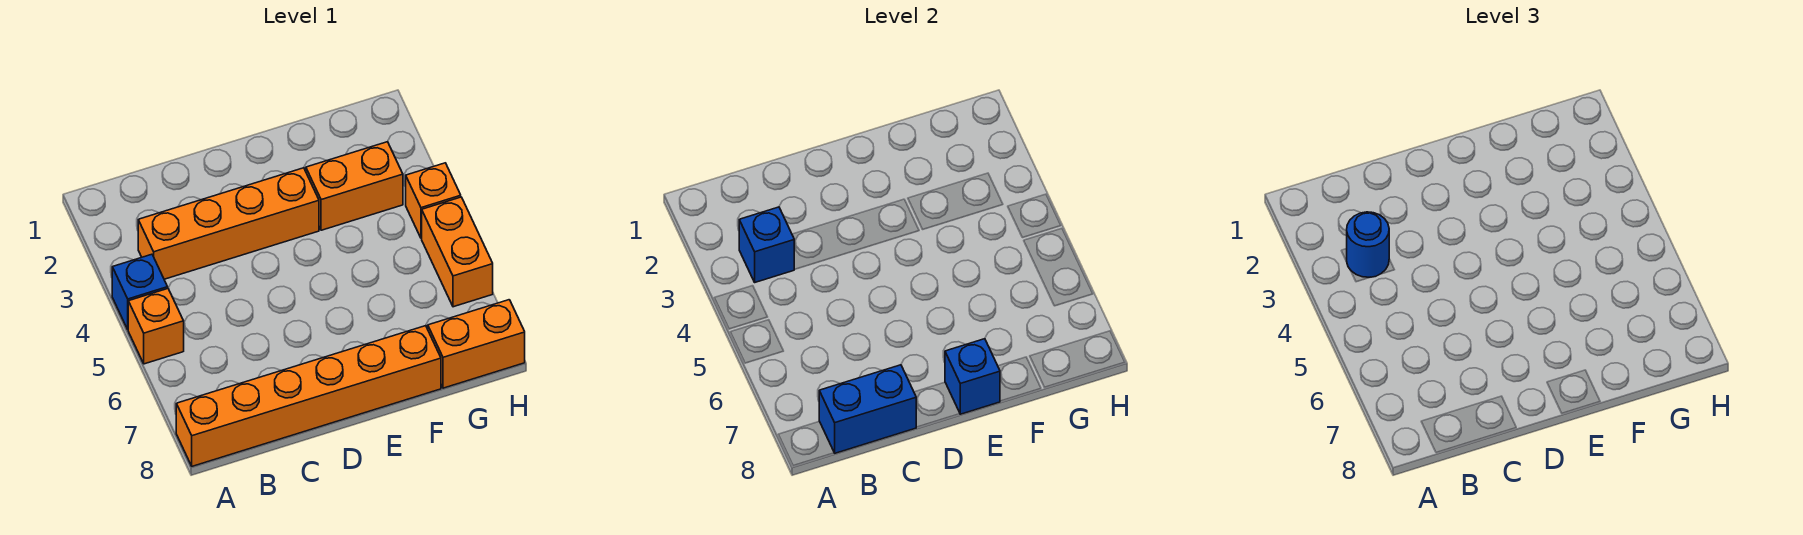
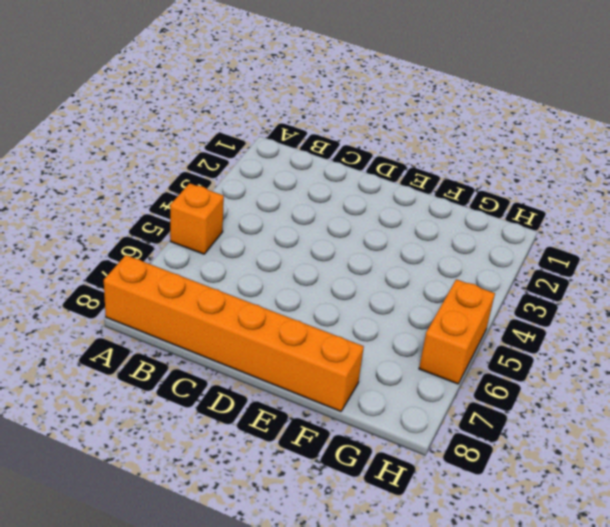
none -> blue 1x1 brick [112,254,168,329]
none -> orange 1x4 brick [138,168,319,279]
none -> orange 1x2 brick [306,142,403,230]

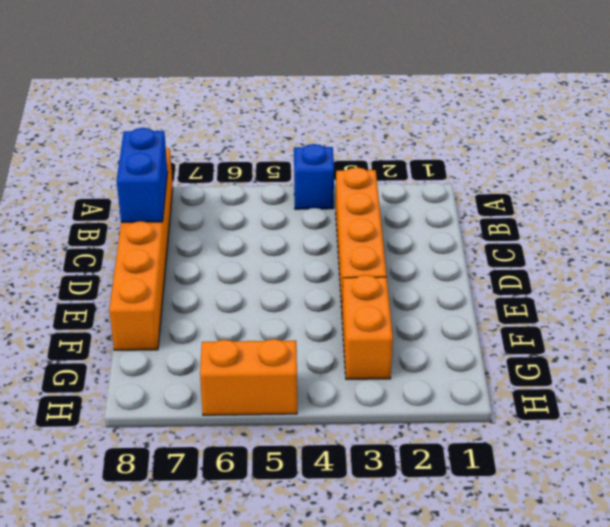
none -> orange 1x1 brick [128,289,184,364]
none -> orange 1x2 brick [428,300,525,388]
none -> orange 1x1 brick [406,163,461,238]

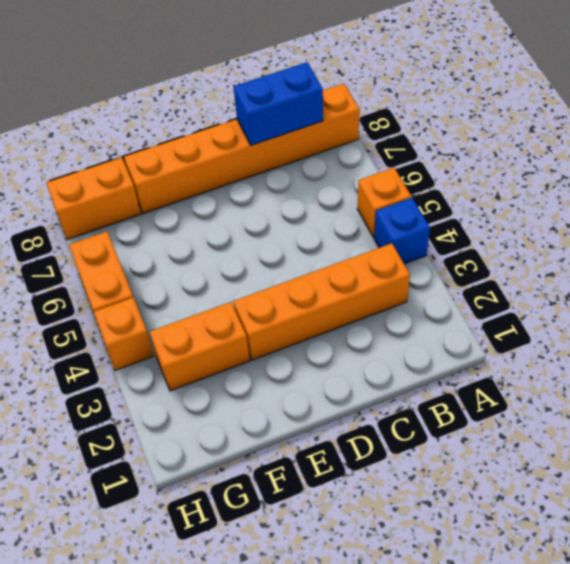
none -> blue 1x1 brick [739,207,795,282]
none -> blue 1x1 brick [945,339,1000,414]
none -> blue 1x1 round brick [1347,212,1389,277]

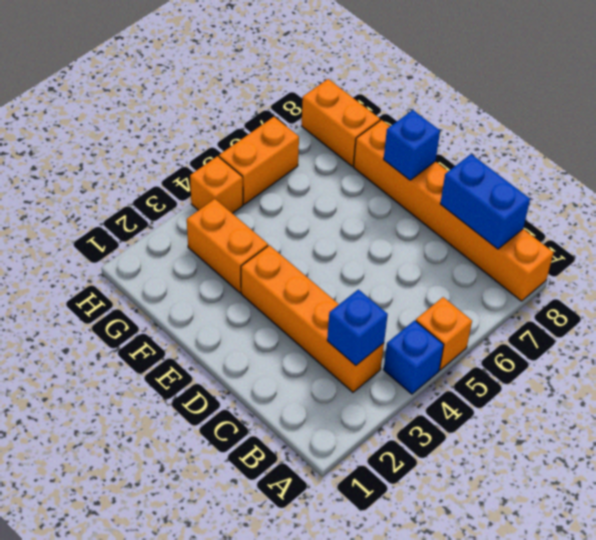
none -> blue 1x1 round brick [1347,212,1389,277]

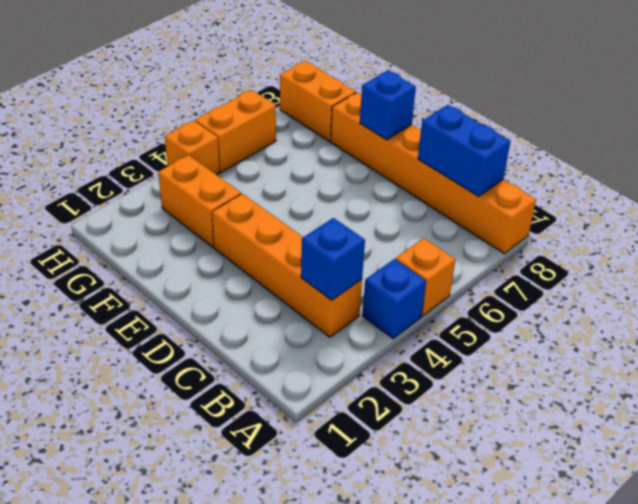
none -> blue 1x1 round brick [1347,212,1389,277]

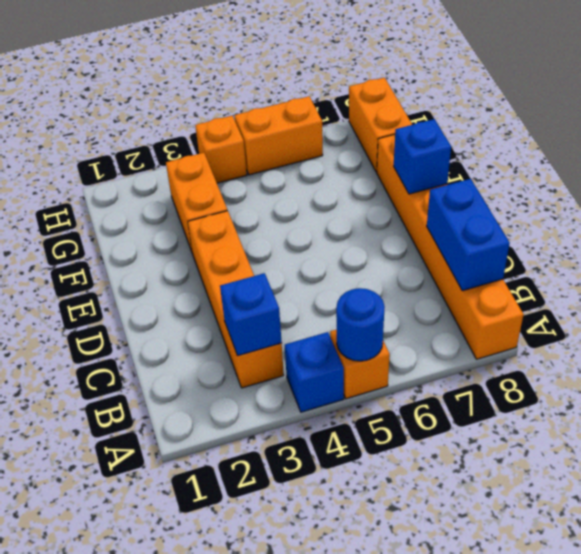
blue 1x1 round brick [336,288,385,361] -> blue 1x1 round brick moved to [1347,212,1389,277]

